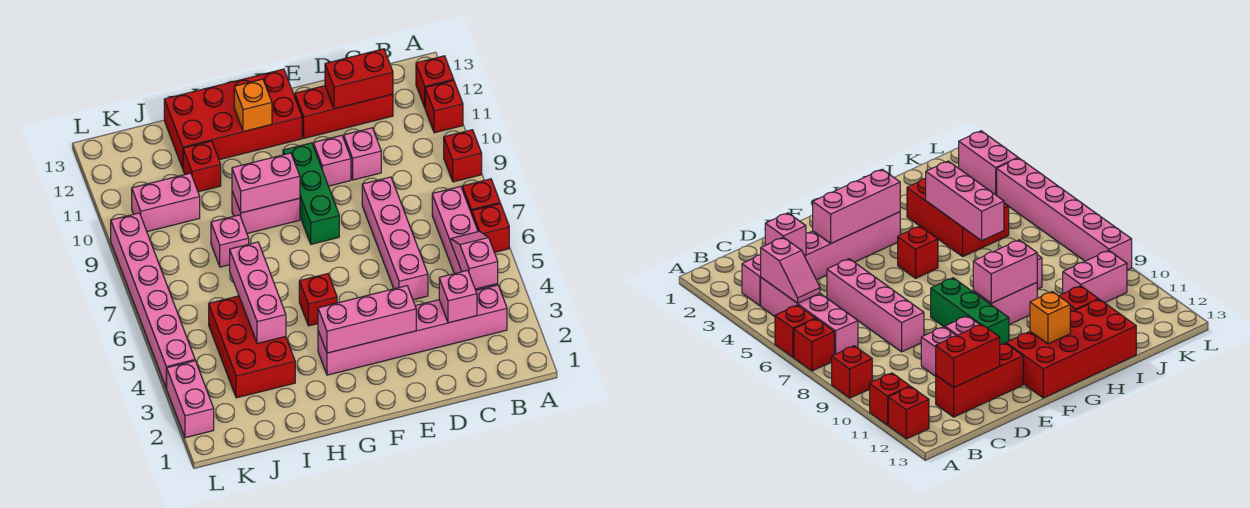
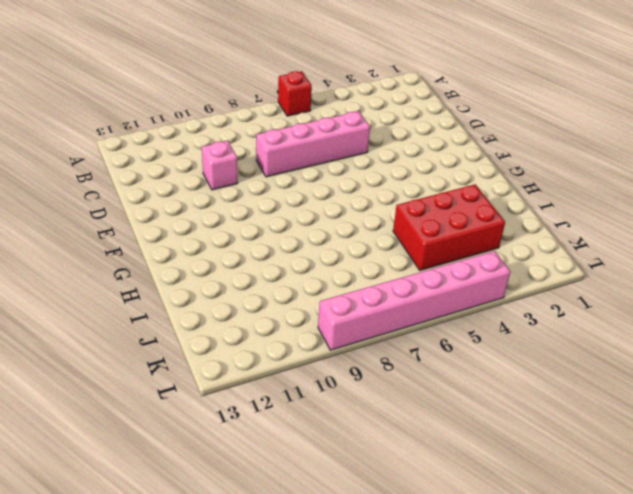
none -> red 1x1 brick [462,179,500,214]
none -> red 1x1 brick [444,130,482,182]
none -> red 1x1 brick [425,80,463,133]

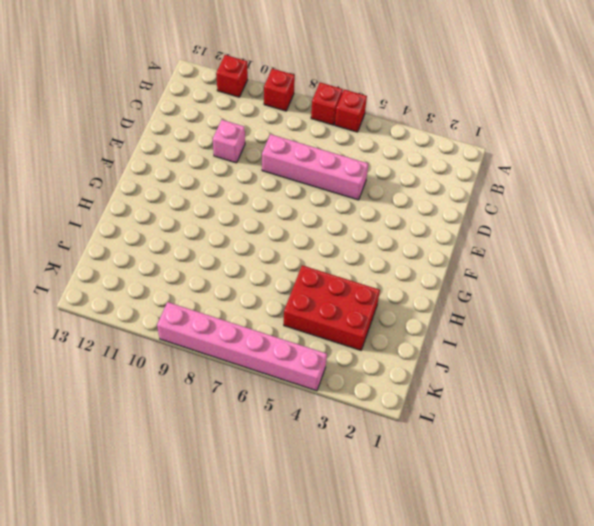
none -> red 1x1 brick [416,56,454,107]
none -> pink 1x6 brick [318,285,507,375]
none -> pink 1x4 brick [432,186,498,290]

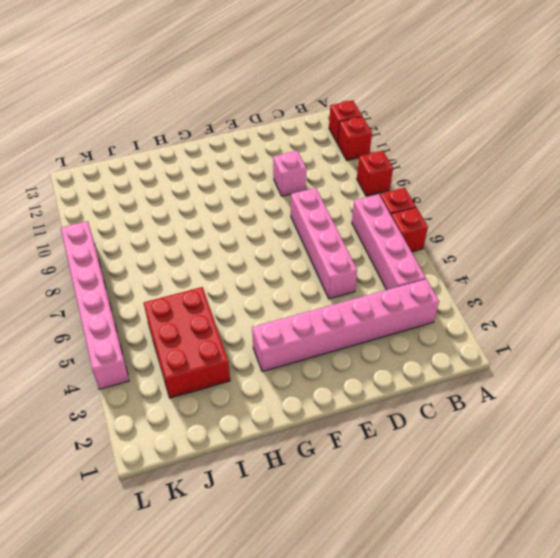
none -> red 1x3 brick [295,86,393,138]
none -> pink 1x1 brick [313,135,351,186]
none -> green 1x3 brick [283,143,339,244]

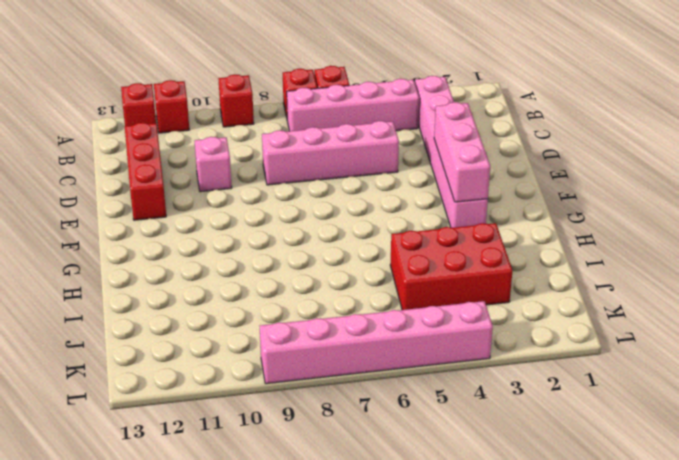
none -> pink 1x1 brick [313,135,351,186]
none -> green 1x3 brick [283,143,339,244]
none -> red 2x4 brick [164,69,302,168]

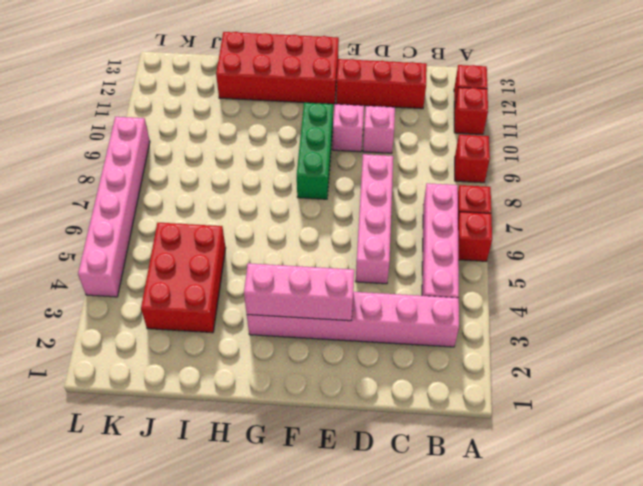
none -> red 1x1 brick [299,274,337,326]
none -> pink 1x2 brick [232,191,300,233]
none -> pink 1x1 brick [211,215,249,267]

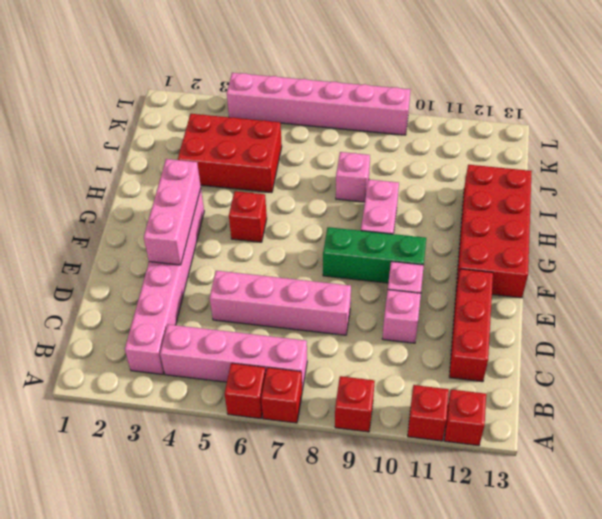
none -> red 1x1 brick [183,141,221,192]
none -> pink 1x2 brick [132,173,200,232]
none -> pink 1x2 brick [167,361,214,438]

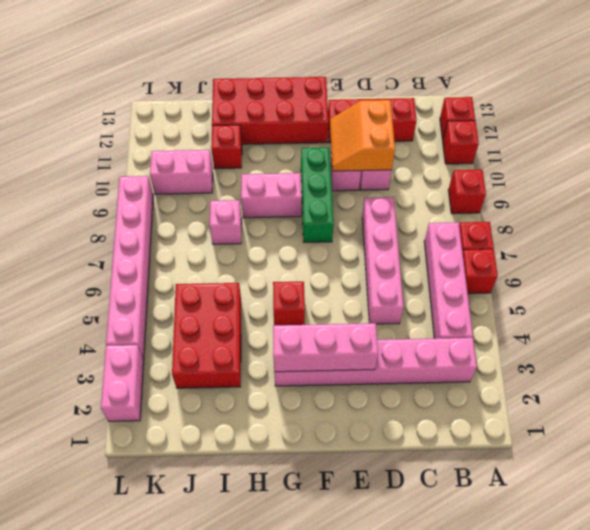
orange 2x2 slope [330,100,395,171] -> none
none -> pink 1x2 slope [451,231,498,289]
none -> pink 1x1 brick [439,270,477,323]
none -> red 1x2 brick [325,49,393,109]

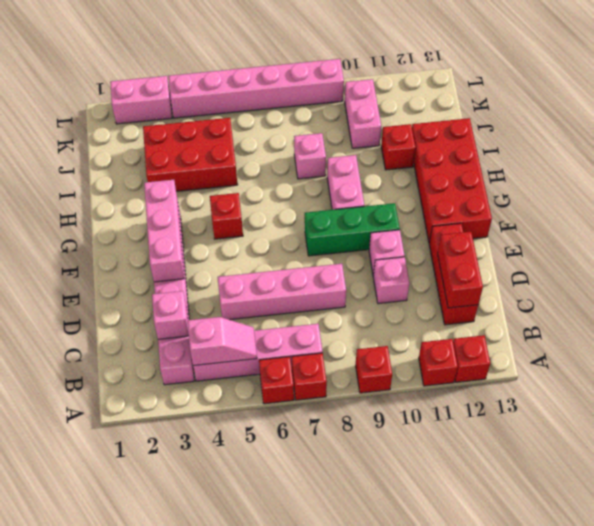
none -> pink 1x2 brick [232,153,300,213]
none -> orange 1x1 brick [234,79,272,132]
none -> pink 1x3 brick [230,242,286,344]

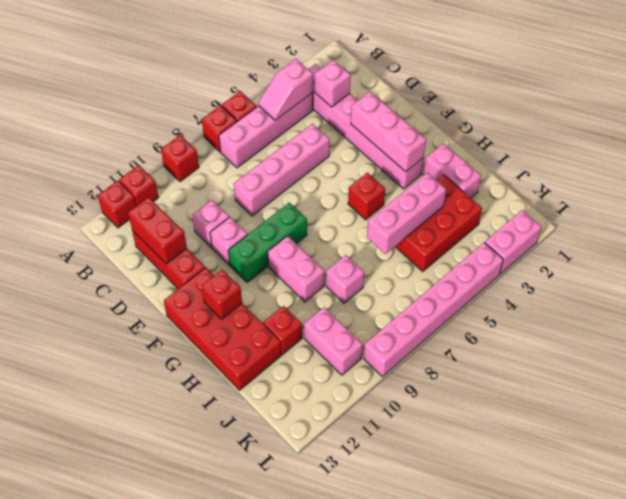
red 1x1 brick [201,269,242,319] -> orange 1x1 brick [234,79,272,132]
pink 1x2 brick [423,143,481,198] -> pink 1x2 brick moved to [232,153,300,213]

